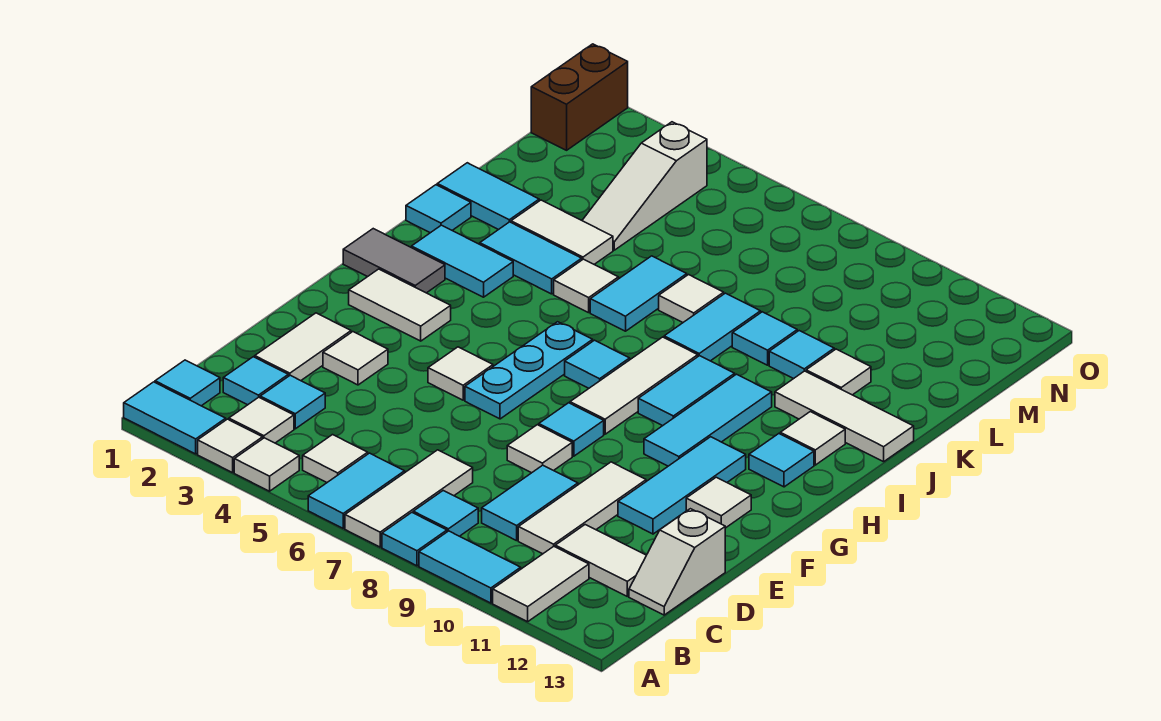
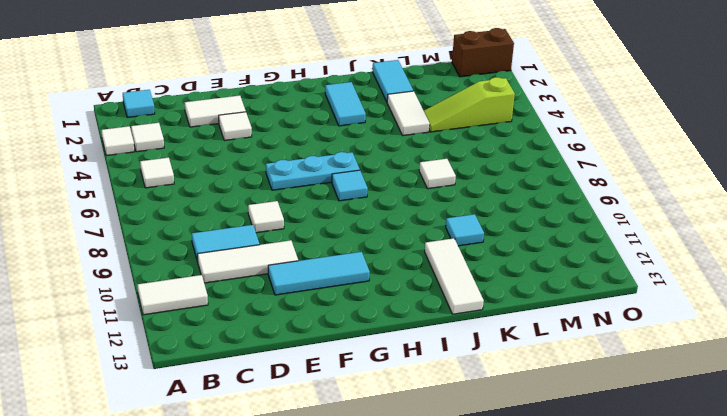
lime 1x3 slope [424,77,515,132] -> white 1x3 slope [582,122,707,250]
none -> cyan 1x2 tile [124,382,226,454]
none -> white 1x1 tile [234,438,299,491]
none -> cyan 1x2 tile [308,453,405,528]
none -> white 1x3 tile [345,450,473,547]

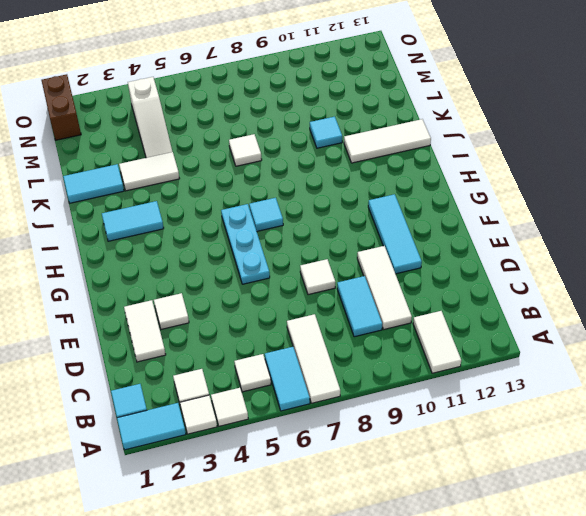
none -> cyan 1x1 tile [382,513,447,566]
none -> cyan 1x2 tile [419,531,521,603]
none -> cyan 1x1 tile [413,491,478,536]
none -> cyan 1x1 tile [223,357,288,405]

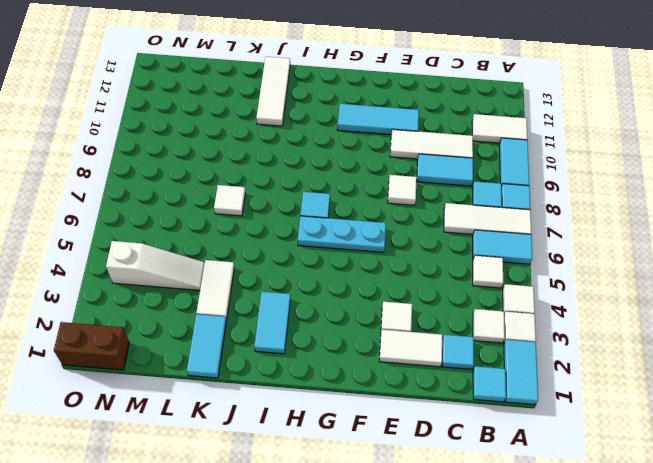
none -> cyan 1x1 tile [260,375,325,429]
none -> white 1x2 tile [555,525,646,596]
none -> white 1x2 slope [629,509,725,615]
none -> white 1x1 tile [428,347,493,400]

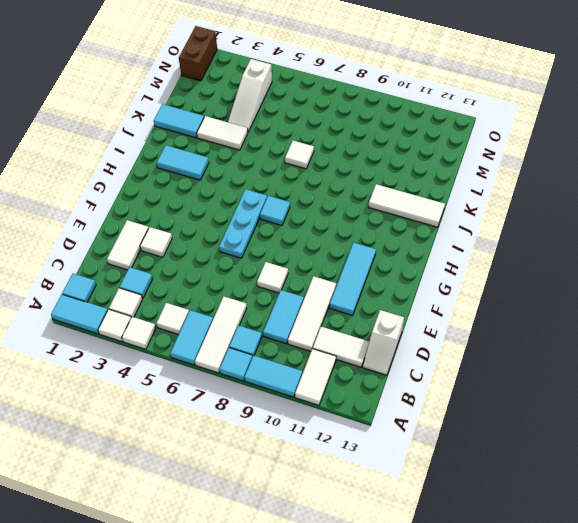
none -> cyan 1x1 tile [223,357,288,405]
none -> white 1x1 tile [428,347,493,400]
none -> cyan 1x1 tile [539,403,604,456]
none -> white 1x1 tile [686,477,751,528]

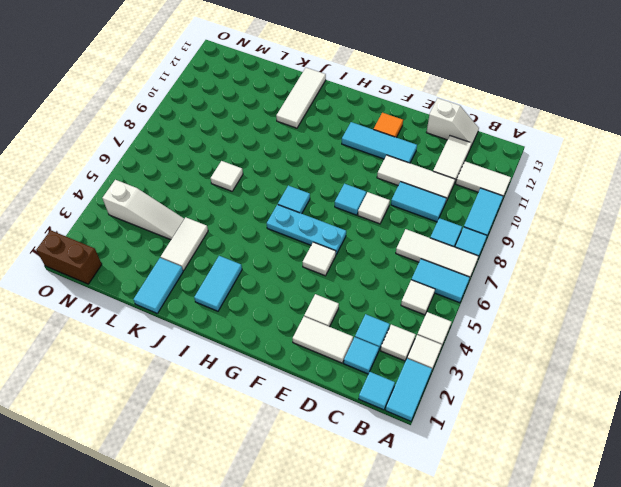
orange 1x1 tile [373,113,403,137] -> white 1x1 tile [686,477,751,528]
none -> white 1x2 tile [349,269,451,341]
none -> white 1x3 tile [570,337,698,434]
none -> cyan 1x3 tile [644,374,772,466]
none -> grey 1x2 tile [343,229,445,293]

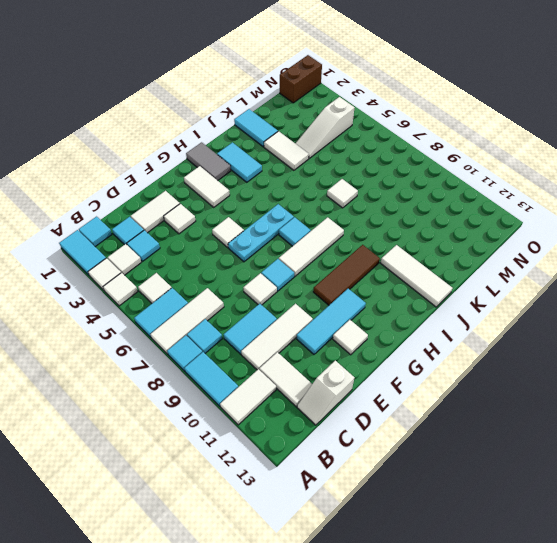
brown 1x3 tile [313,245,380,305] -> cyan 1x3 tile [644,374,772,466]
none -> cyan 1x2 tile [638,356,735,426]
none -> cyan 1x1 tile [749,434,814,487]
none -> white 1x1 tile [780,412,845,465]
none -> cyan 1x1 tile [406,185,471,233]

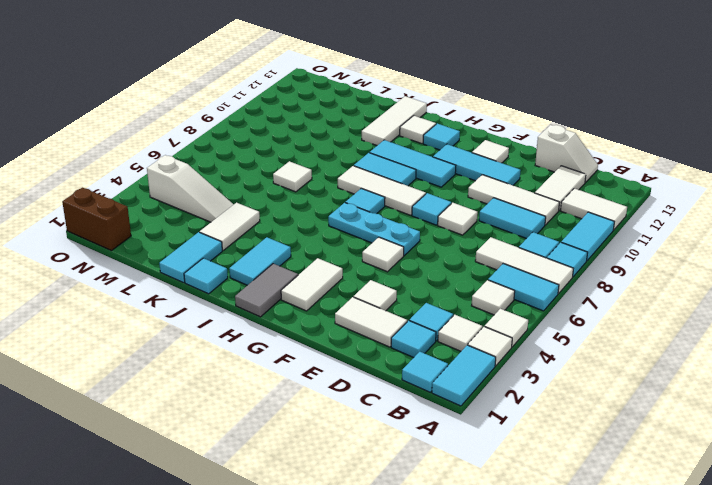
none -> cyan 1x2 tile [480,222,582,294]
none -> white 1x1 tile [554,259,619,313]
none -> cyan 1x2 tile [590,256,687,331]
none -> cyan 1x2 tile [664,293,761,361]

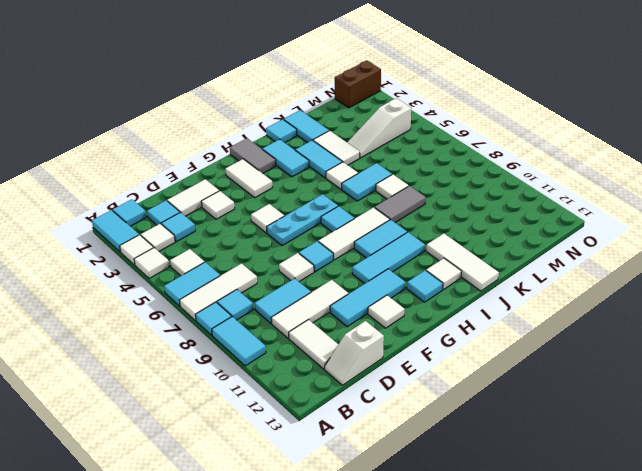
grey 1x2 tile [375,186,426,222] -> cyan 1x2 tile [664,293,761,361]
none -> white 1x2 tile [493,546,589,622]
none -> cyan 1x1 tile [732,312,797,365]
none -> cyan 1x1 tile [769,331,834,379]
none -> white 1x1 tile [806,349,871,395]

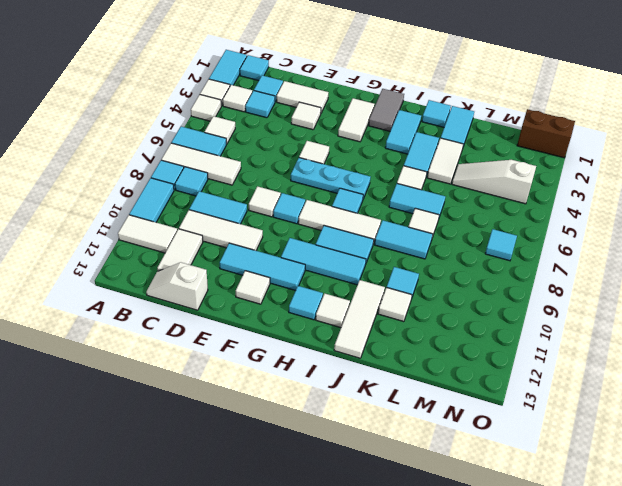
cyan 1x1 tile [485,229,517,261] -> cyan 1x1 tile moved to [732,312,797,365]

